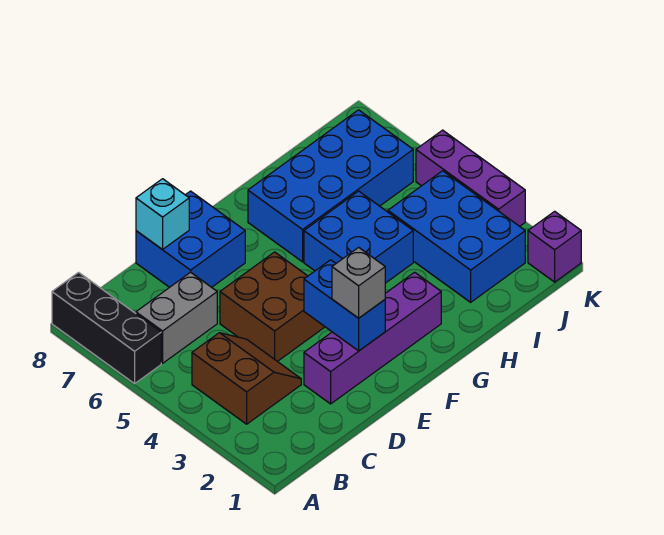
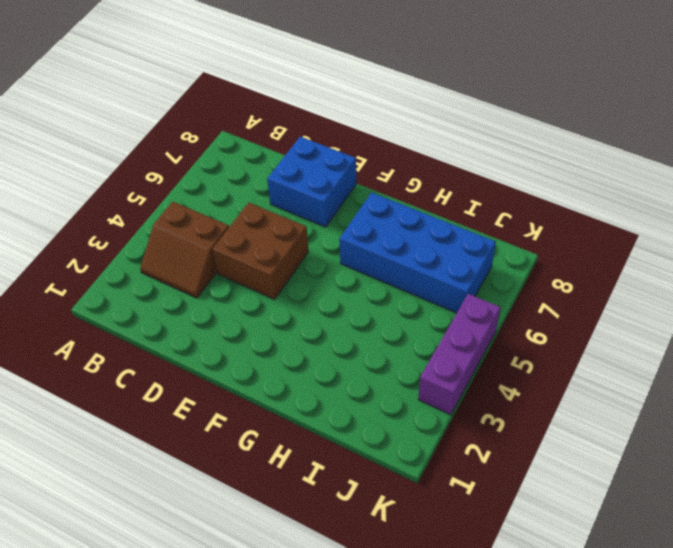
brown 2x2 slope [140,202,229,298] -> brown 2x2 slope turned to [192,333,301,424]
none -> black 1x3 brick [52,272,161,384]
none -> grey 1x2 brick [136,272,217,363]
none -> purple 1x4 brick [304,272,441,404]

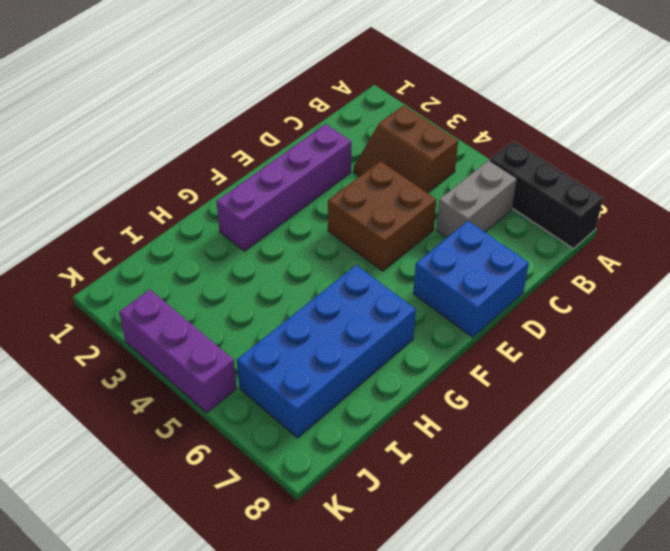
none -> blue 2x2 brick [304,191,413,283]
none -> blue 2x3 brick [388,171,525,302]
none -> purple 1x1 brick [528,211,581,282]

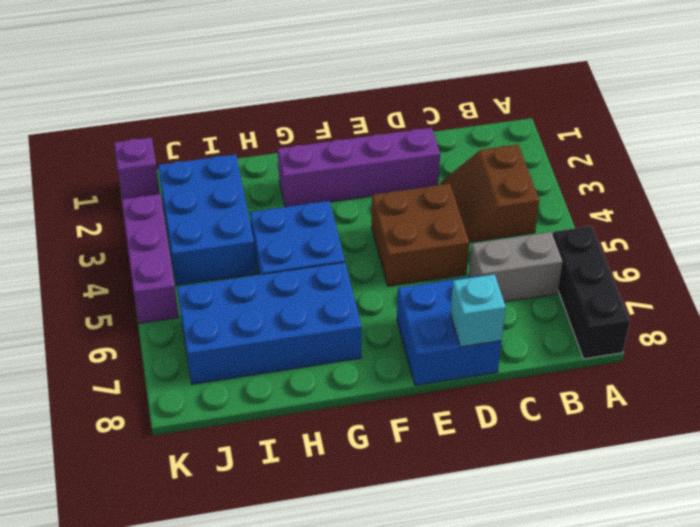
none -> blue 1x2 brick [304,260,385,351]
none -> grey 1x1 brick [332,247,385,318]

